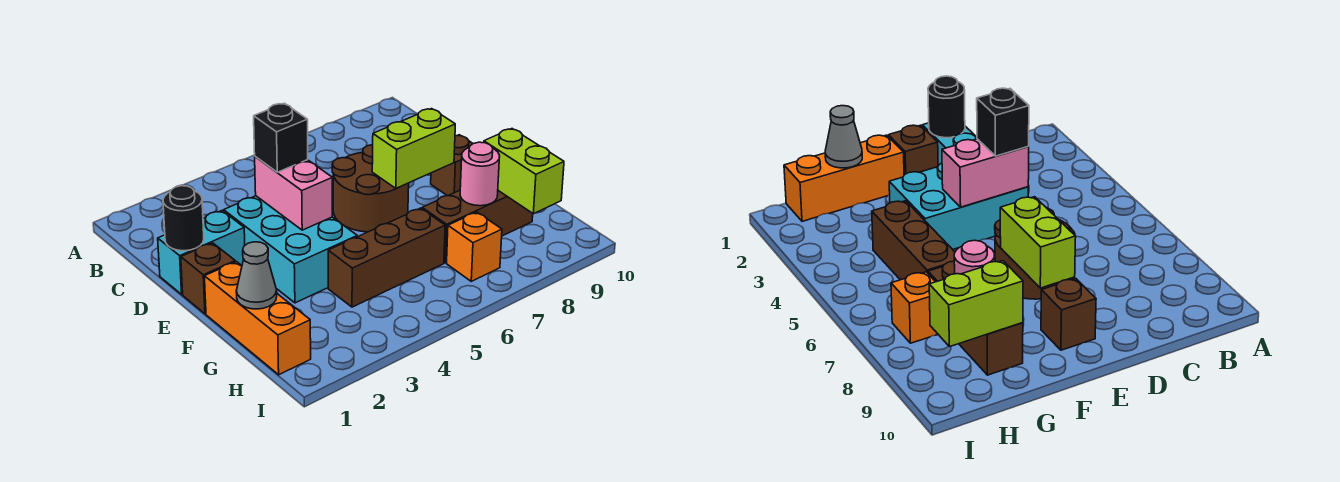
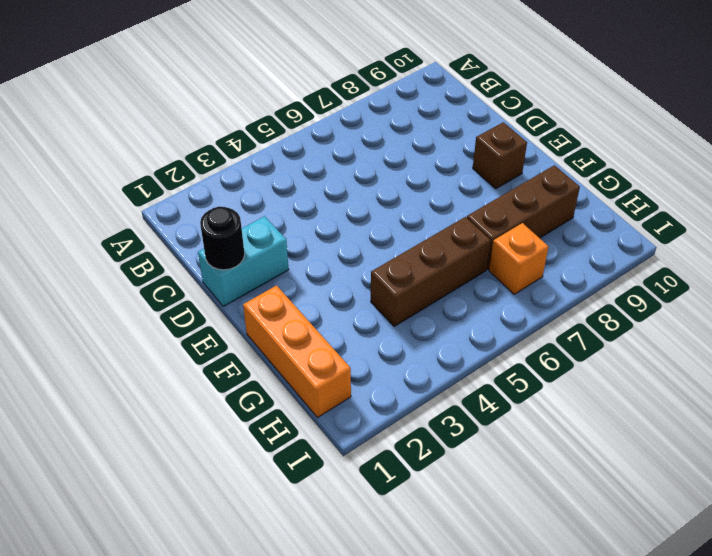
none -> cyan 2x3 brick [224,196,357,303]
none -> brown 2x2 round brick [332,145,409,232]
none -> brown 1x1 brick [181,243,235,314]

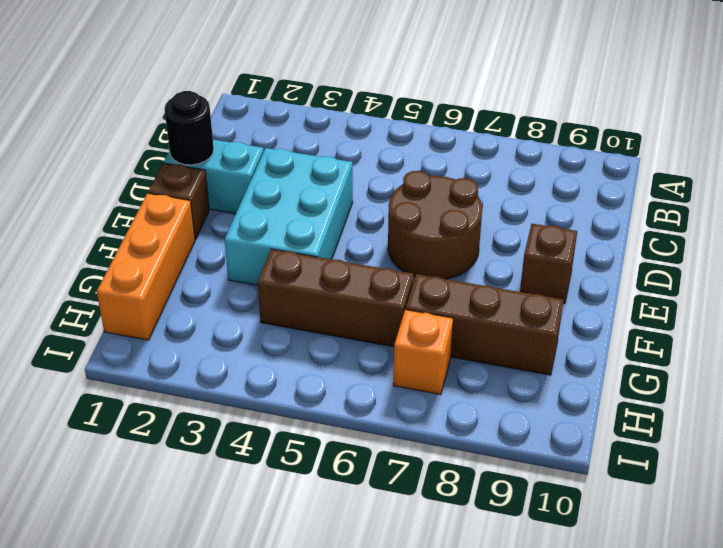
none -> pink 1x2 brick [255,157,332,230]
none -> lime 1x2 brick [372,109,455,188]
none -> grey 1x1 cone [236,242,277,309]

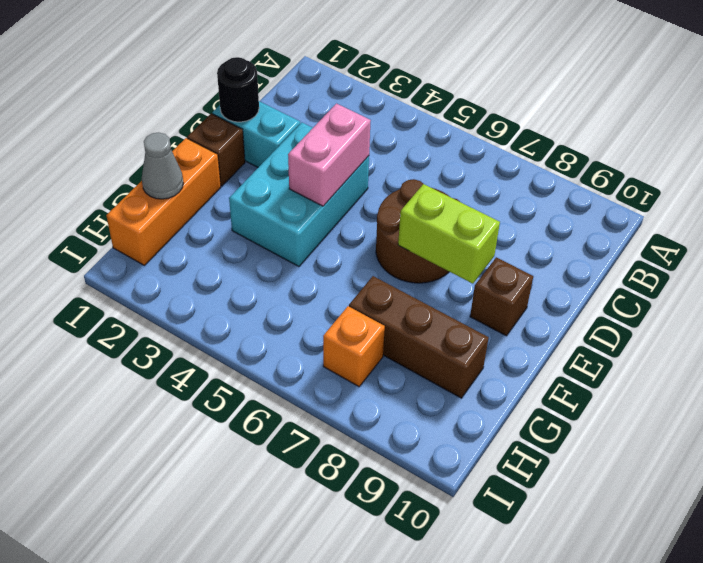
none -> brown 1x3 brick [328,208,445,307]
none -> pink 1x1 round brick [460,142,500,206]
none -> lime 1x2 brick [484,129,564,214]

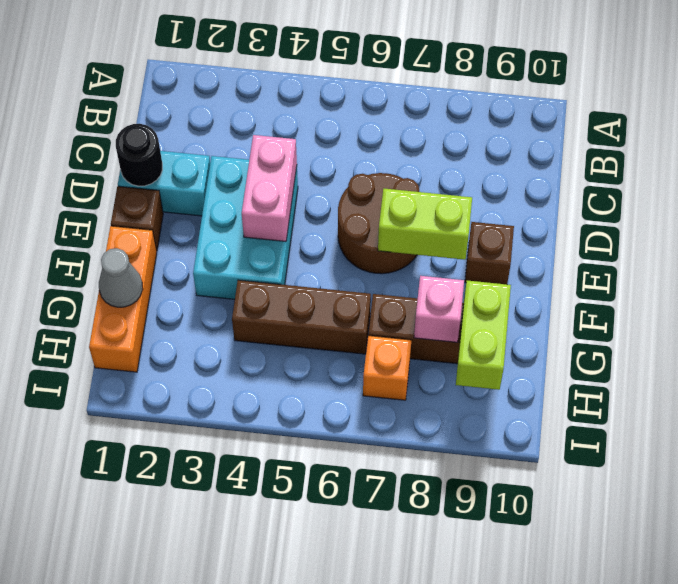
pink 1x1 brick [414,276,464,342] -> pink 1x1 round brick [460,142,500,206]
none -> black 1x1 brick [254,103,308,172]

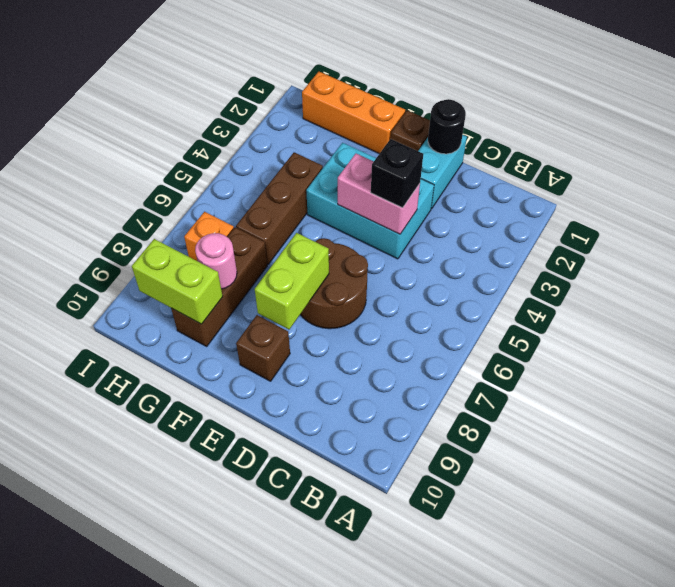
none -> grey 1x1 cone [236,242,277,309]

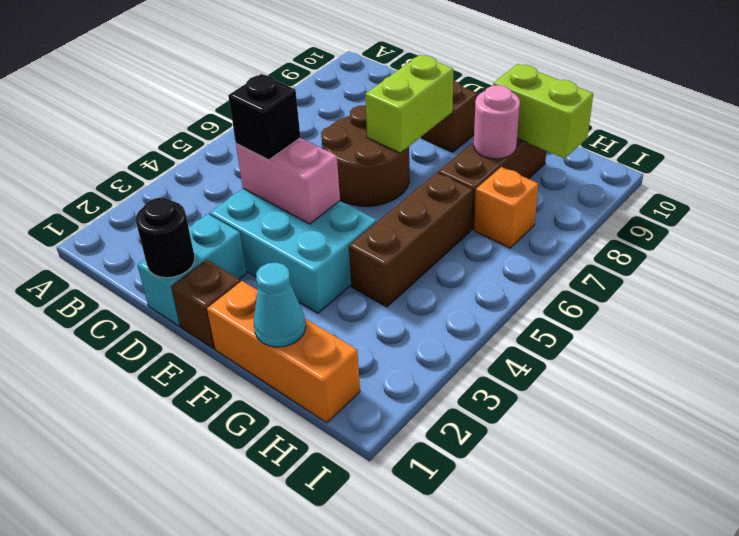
cyan 1x1 cone [254,262,306,347] -> grey 1x1 cone [236,242,277,309]

